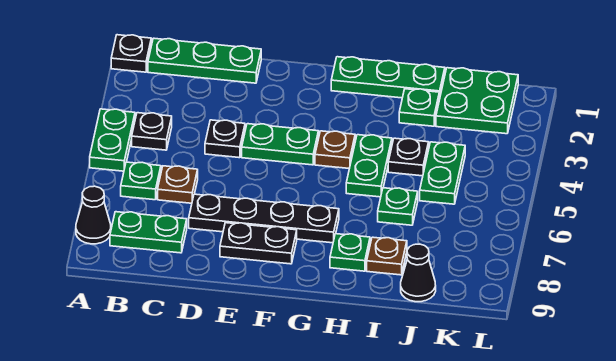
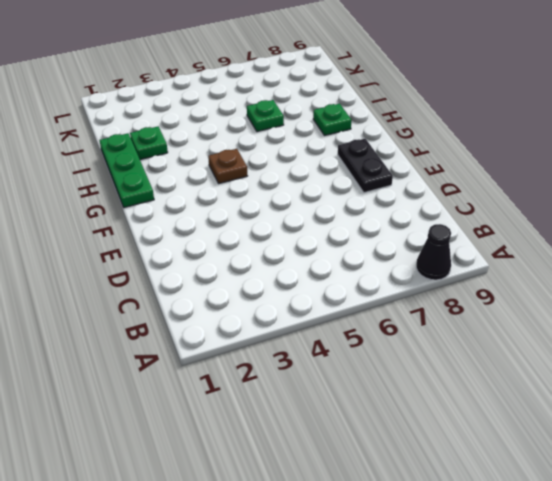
none -> black 1x1 plate [111,35,151,72]
none -> green 1x2 plate [90,109,135,171]
none -> green 1x3 plate [148,38,261,83]

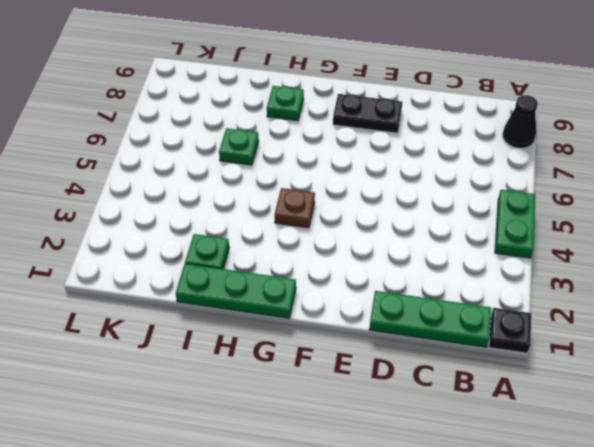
none -> black 1x1 plate [132,113,172,150]
none -> green 1x1 plate [121,162,161,200]
none -> green 1x2 plate [110,212,187,253]

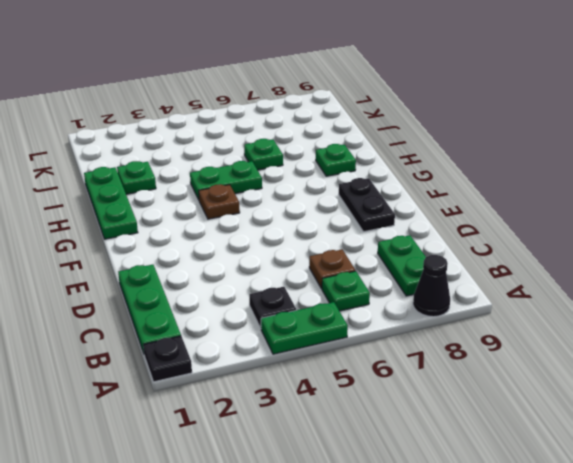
none -> black 1x1 plate [205,120,245,158]
none -> black 1x4 plate [189,194,339,243]
none -> green 1x2 plate [242,124,319,165]

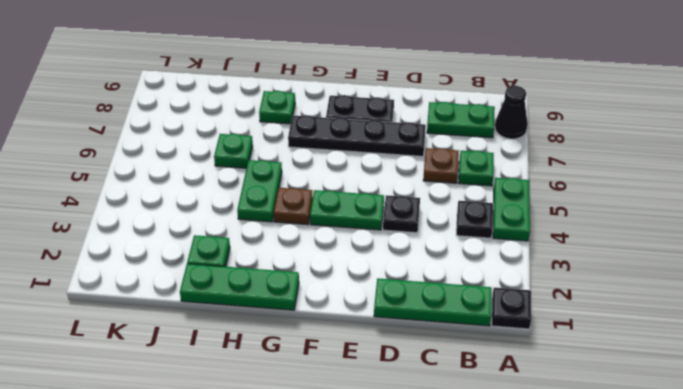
none -> black 1x1 plate [388,138,429,176]
none -> brown 1x1 plate [367,237,407,275]
none -> green 2x2 plate [436,68,518,134]

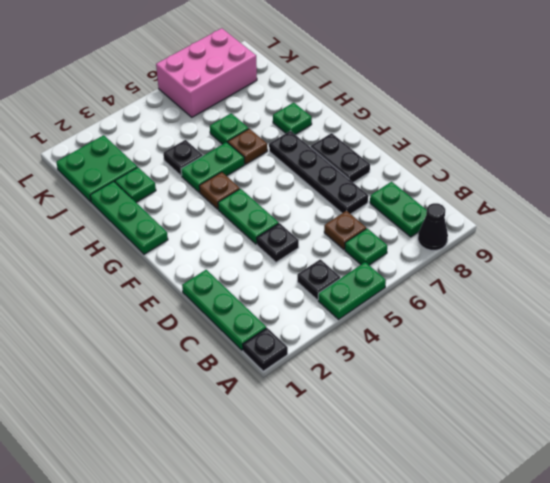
brown 1x1 plate [228,129,267,164] -> brown 1x1 plate moved to [367,237,407,275]
pink 2x3 brick [156,28,257,117] -> none
none -> green 1x2 plate [420,142,465,204]
none -> black 1x1 cone [401,244,436,302]

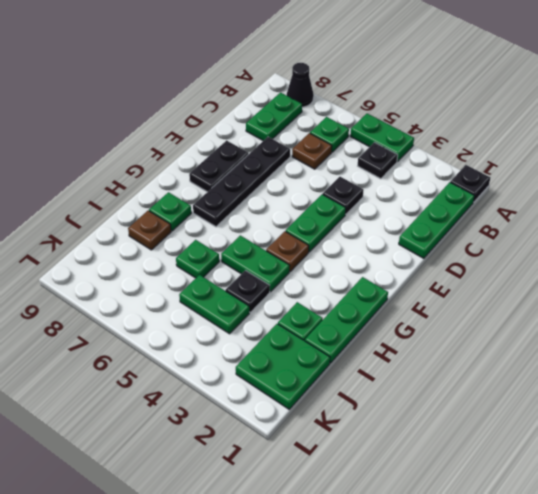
none -> black 1x1 cone [401,244,436,302]

